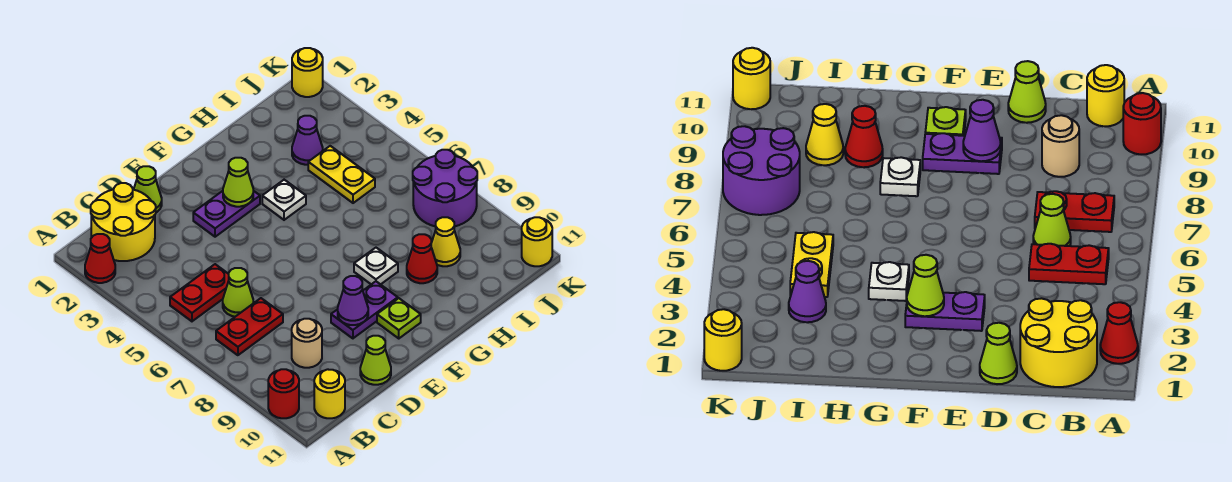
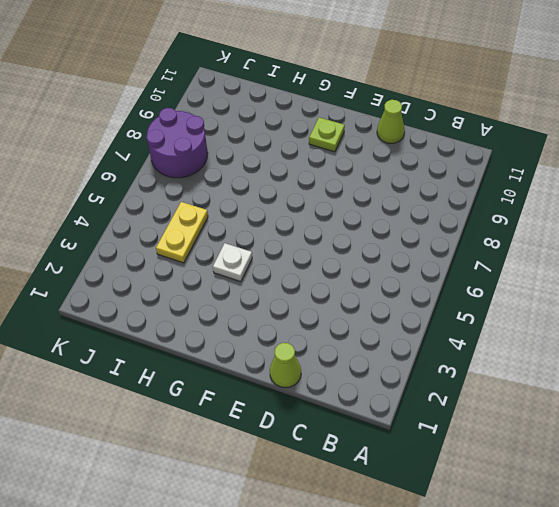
none -> red 1x1 cone [85,234,115,283]
none -> red 1x1 round brick [268,369,299,418]
none -> yellow 2x2 round brick [91,183,156,261]

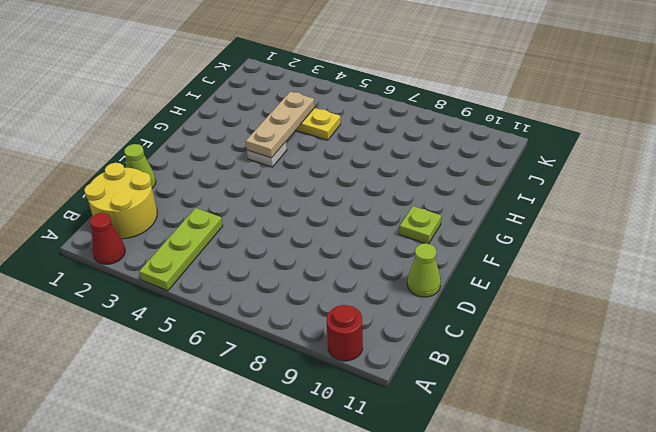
lime 1x3 plate [139,208,223,291] -> none
tan 1x3 plate [246,92,315,158] -> none
none -> red 1x2 plate [170,264,229,321]
none -> red 1x2 plate [216,298,283,355]
none -> yellow 1x1 round brick [314,369,345,418]

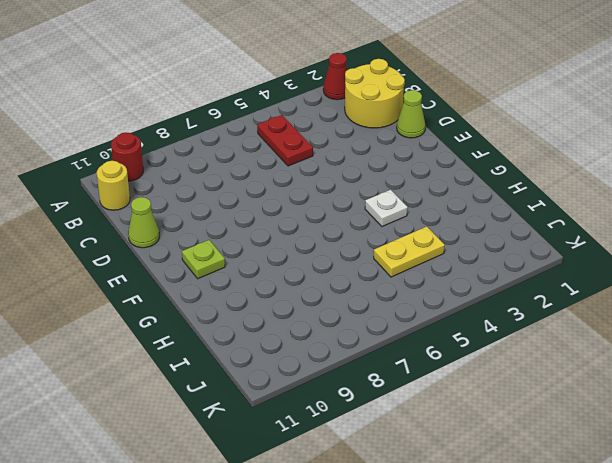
none -> red 1x2 plate [216,298,283,355]
none -> lime 1x1 cone [223,268,253,317]
none -> tan 1x1 round brick [292,319,322,368]

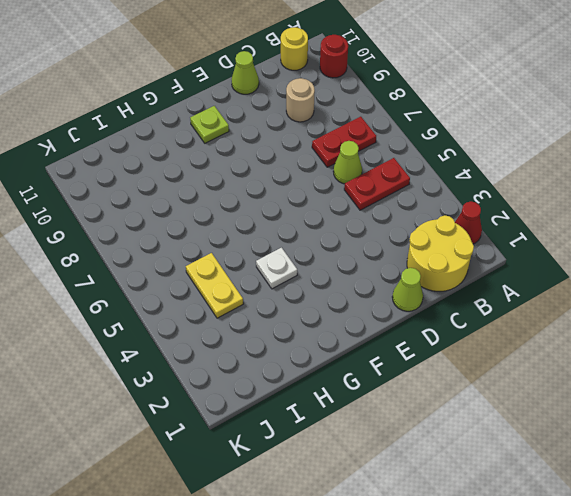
none -> purple 1x2 plate [193,191,260,237]
none -> purple 1x2 plate [331,281,398,338]
none -> white 1x1 plate [354,248,398,284]

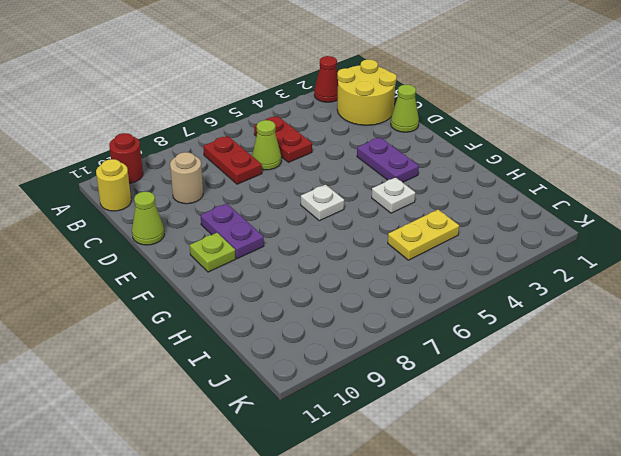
white 1x1 plate [301,185,344,221] -> white 1x1 plate moved to [354,248,398,284]
none -> red 1x1 cone [407,234,437,283]
none -> purple 1x1 cone [292,116,323,165]
none -> yellow 1x1 cone [431,217,460,266]

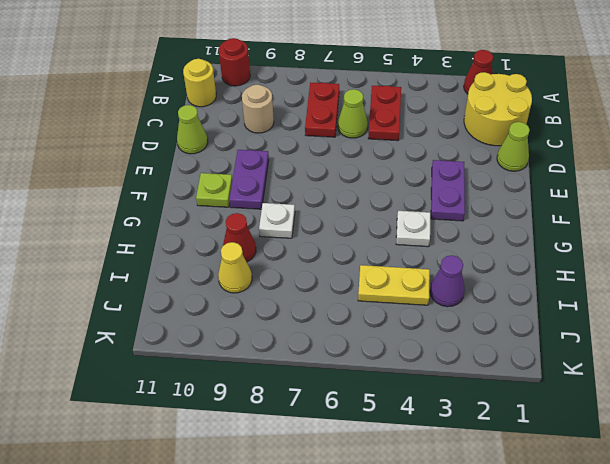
none -> purple 2x2 round brick [413,150,477,227]
none -> yellow 1x1 round brick [292,48,323,97]
none -> yellow 1x1 round brick [522,217,552,266]

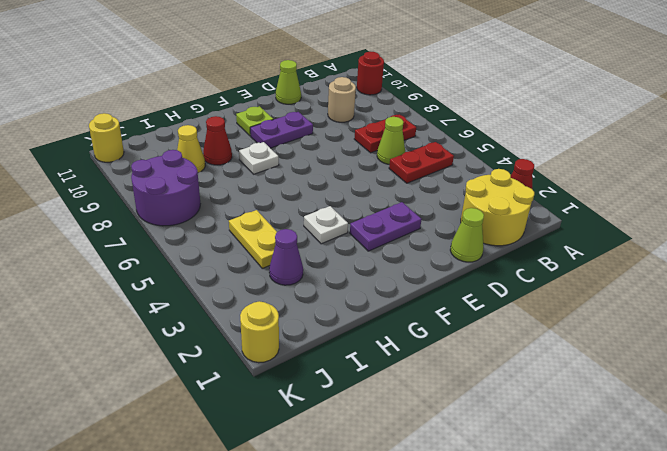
none -> yellow 1x1 round brick [314,369,345,418]
none -> purple 1x1 cone [338,276,368,325]
none -> lime 1x1 cone [223,158,253,207]

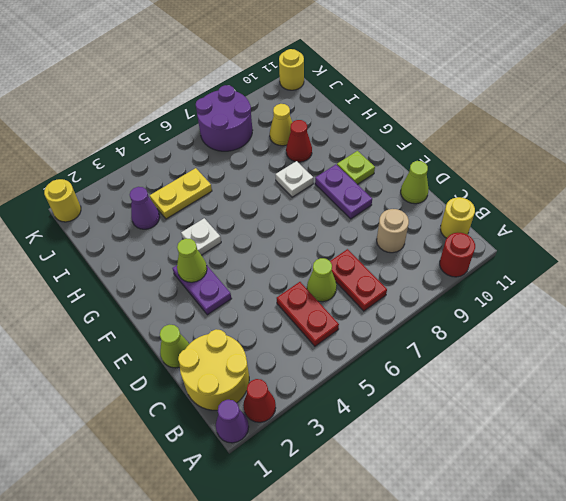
purple 1x1 cone [216,400,249,443] -> purple 1x1 cone moved to [338,276,368,325]

